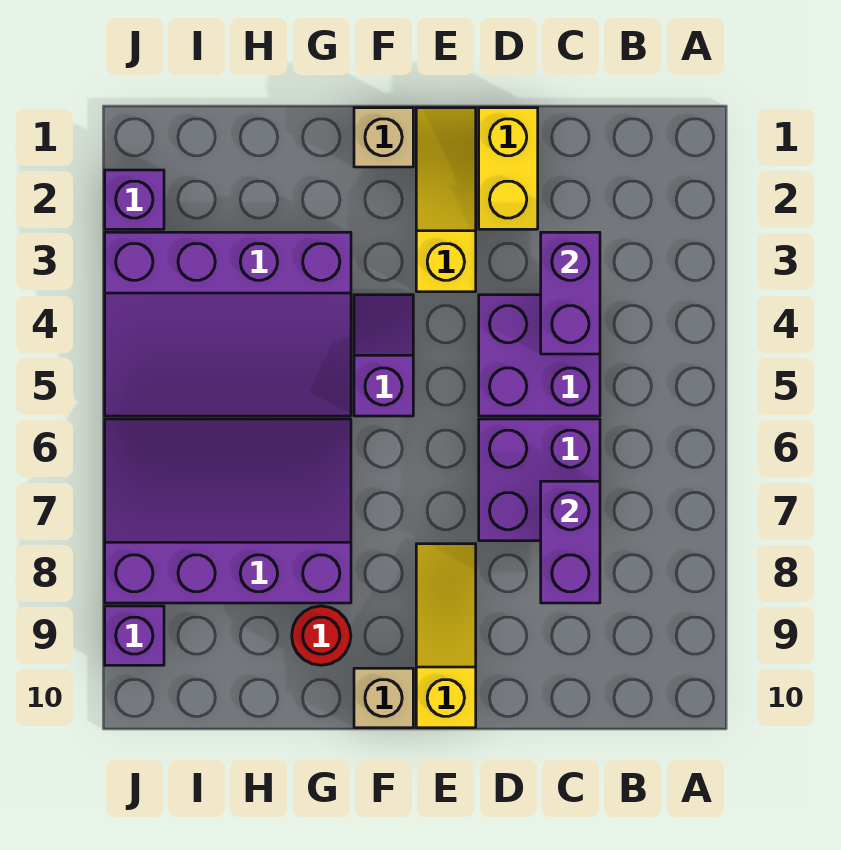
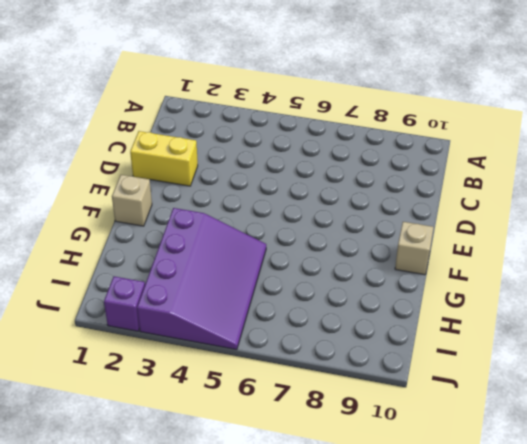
none -> purple 2x2 brick [479,295,600,416]
none -> purple 2x2 brick [479,419,600,541]
none -> yellow 1x3 slope [416,108,476,292]

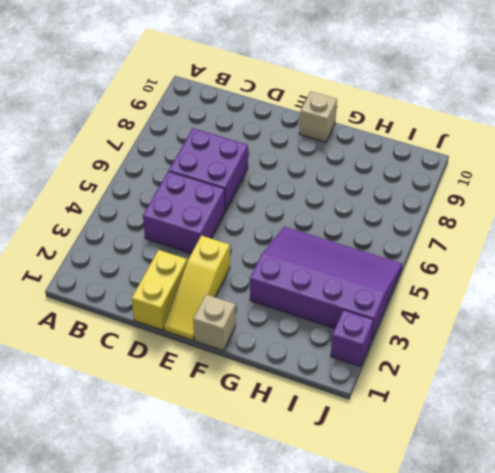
none -> yellow 1x3 slope [416,544,476,728]
none -> purple 1x2 slope [354,295,413,416]
none -> purple 3x4 slope [105,419,351,603]

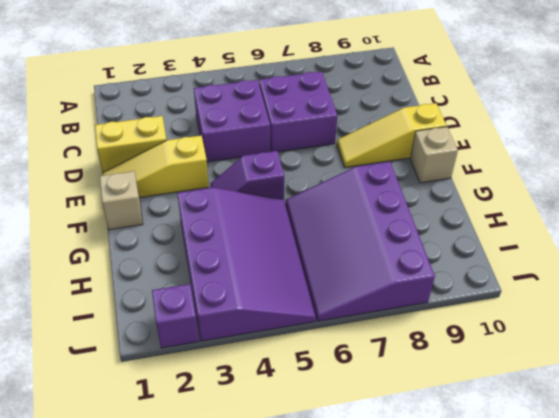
none -> red 1x1 round brick [292,606,351,665]
none -> purple 1x1 brick [105,606,164,665]
none -> purple 1x2 brick [541,232,600,354]

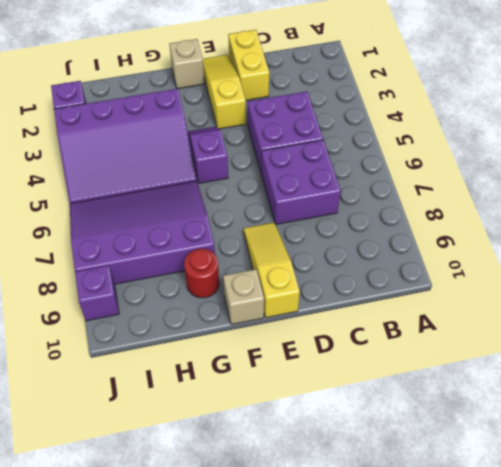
none -> purple 1x2 brick [541,232,600,354]
none -> purple 1x2 brick [541,481,600,603]

